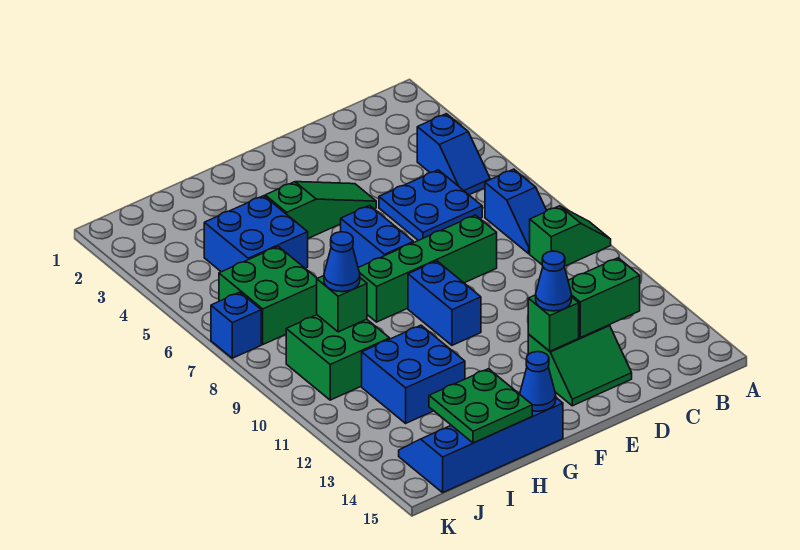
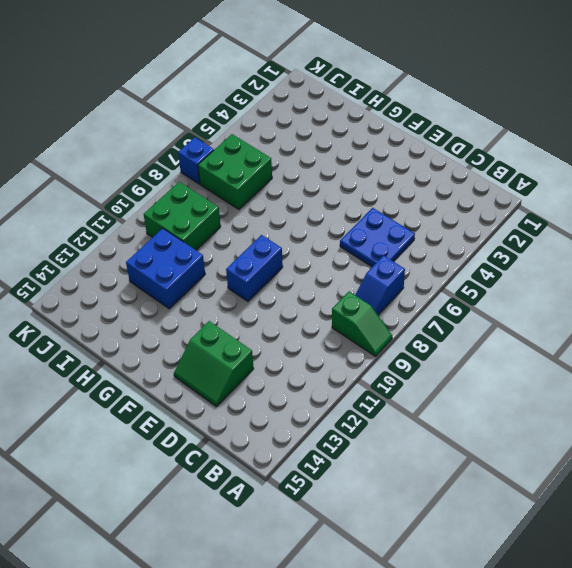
none -> blue 1x2 slope [417,114,490,195]
none -> green 1x4 brick [358,215,497,322]
none -> green 1x3 slope [265,182,376,238]

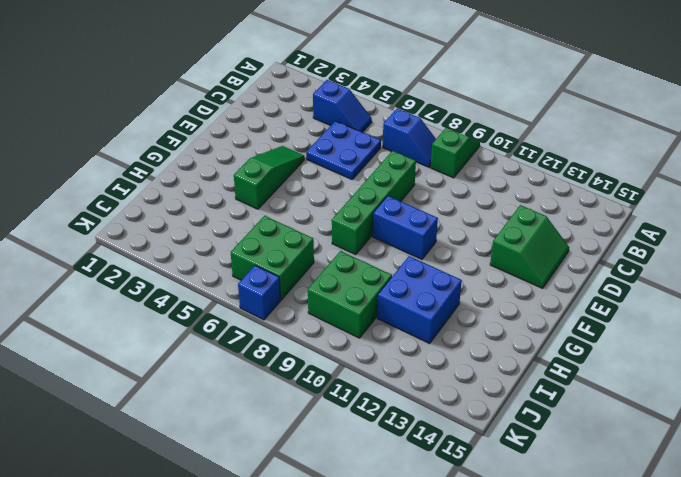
none -> blue 1x2 brick [341,205,413,267]
none -> blue 2x4 slope [399,398,563,492]
none -> blue 2x2 brick [204,196,308,272]

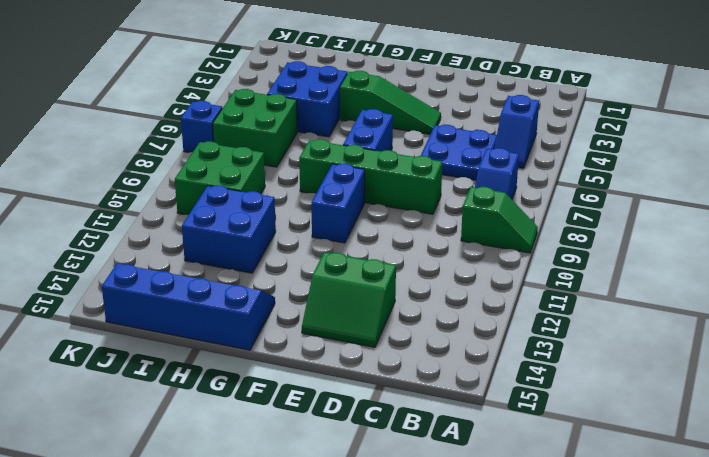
none -> green 1x2 brick [568,258,640,337]
none -> green 1x1 brick [528,295,579,351]
none -> blue 1x1 cone [520,352,556,411]

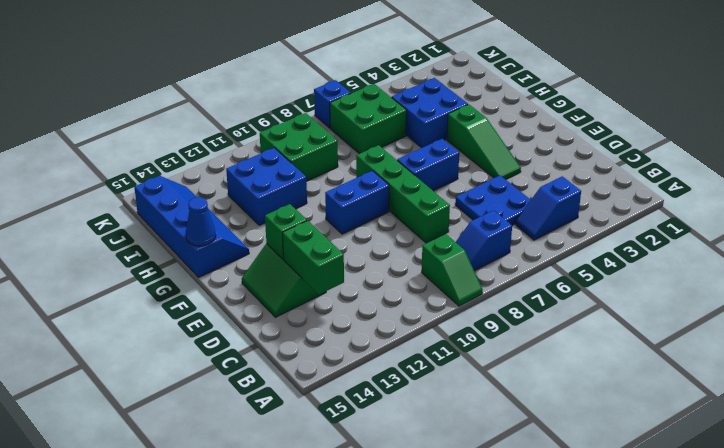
none -> green 2x2 plate [429,369,532,443]
none -> green 1x1 brick [317,276,367,332]
none -> blue 1x1 cone [536,251,572,311]

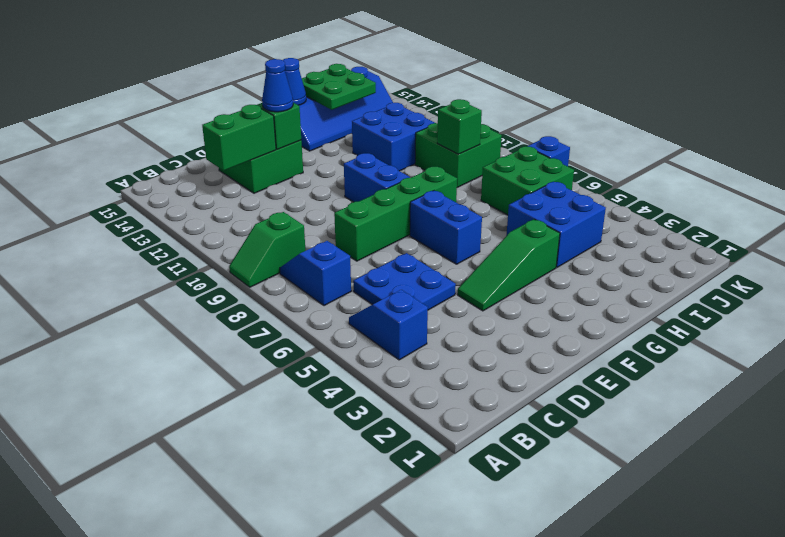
none -> blue 1x1 cone [324,232,360,292]

